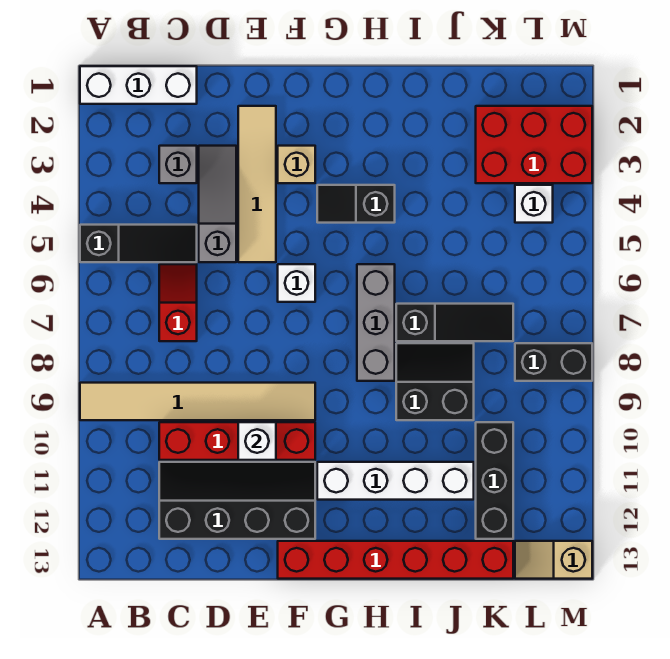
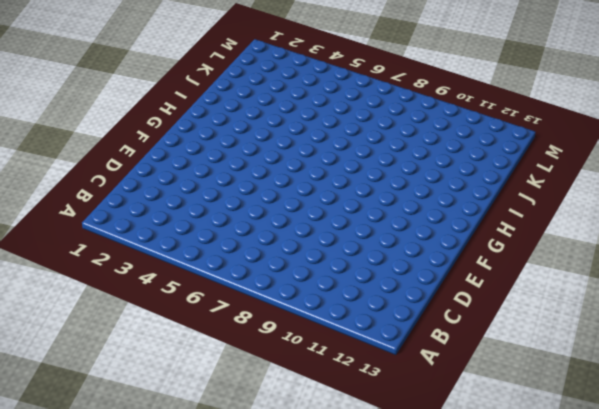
none -> white 1x3 brick [80,66,197,104]
none -> black 1x3 slope [80,225,197,262]
none -> tan 1x6 tile [80,383,315,420]

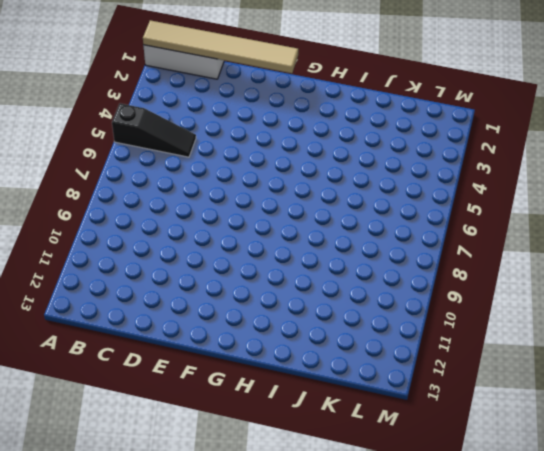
tan 1x6 tile [143,20,298,73] -> tan 1x6 tile moved to [80,383,315,420]
none -> grey 1x1 brick [159,146,197,183]
none -> red 1x2 slope [159,264,197,341]
none -> red 1x4 brick [159,422,315,460]

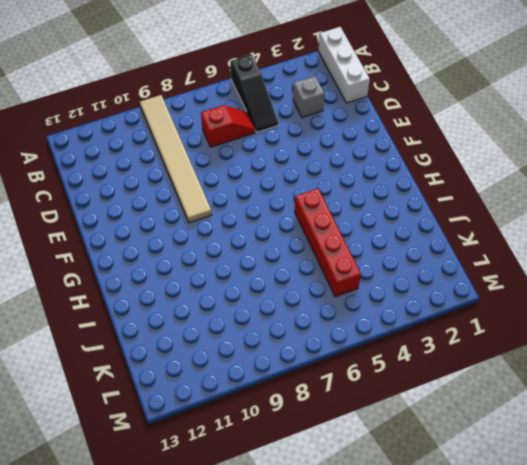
red 1x4 brick [295,188,361,297] -> red 1x4 brick moved to [159,422,315,460]
none -> black 2x4 slope [159,462,315,539]
none -> grey 1x3 slope [199,146,236,262]
none -> tan 1x4 tile [238,106,276,262]

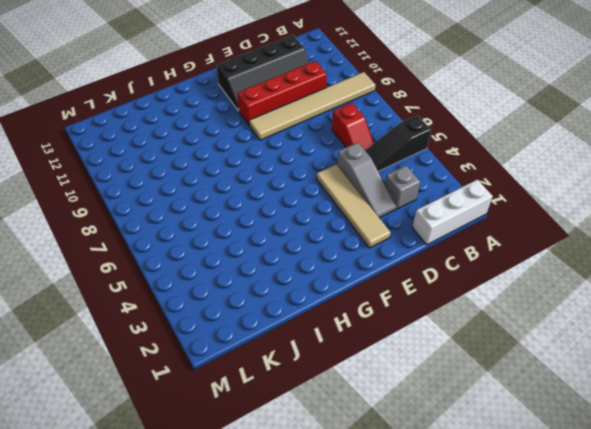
none -> tan 1x1 brick [278,146,315,183]
none -> white 1x1 brick [278,264,315,302]
none -> red 1x6 brick [278,541,513,579]

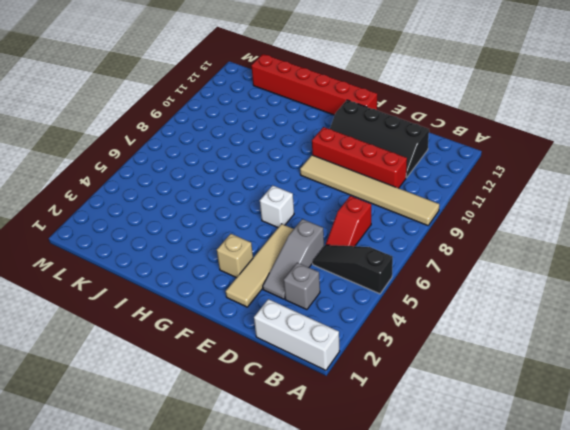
none -> black 1x2 slope [317,185,395,223]
none -> white 1x4 brick [317,462,474,500]
none -> grey 1x3 brick [357,264,395,381]

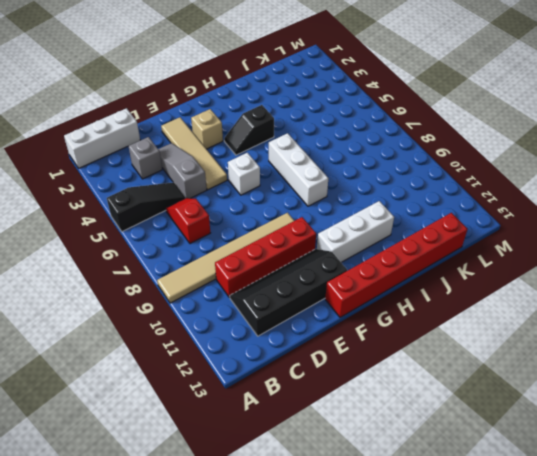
white 1x3 brick [317,201,394,262] -> white 1x4 brick [317,462,474,500]
white 1x3 brick [269,133,328,206] -> grey 1x3 brick [357,264,395,381]
none -> black 1x3 slope [396,304,513,341]
none -> black 2x2 slope [396,343,474,420]
none -> red 2x3 brick [476,106,592,183]

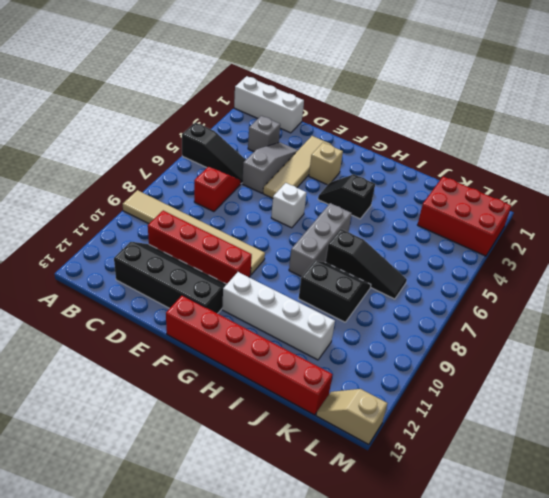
none -> black 1x3 brick [476,422,513,539]
none -> white 1x1 brick [515,185,553,223]
none -> black 1x2 brick [515,343,592,381]

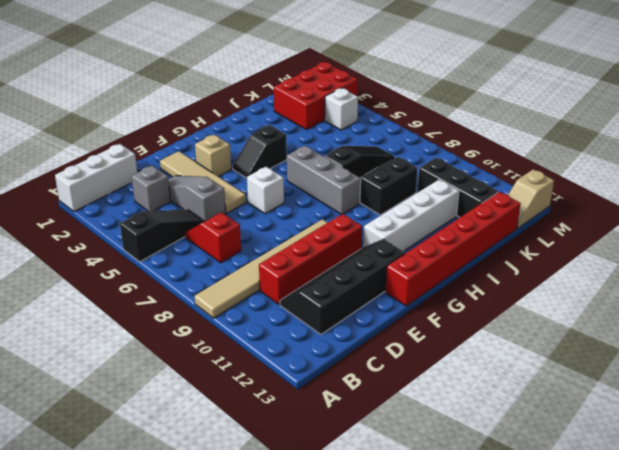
none -> black 1x2 brick [515,343,592,381]
none -> white 1x1 brick [238,422,276,460]

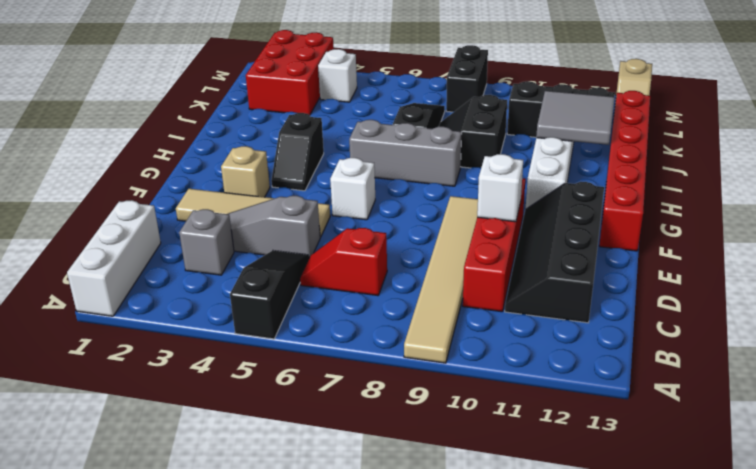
grey 2x2 tile [536,91,615,145] -> none

